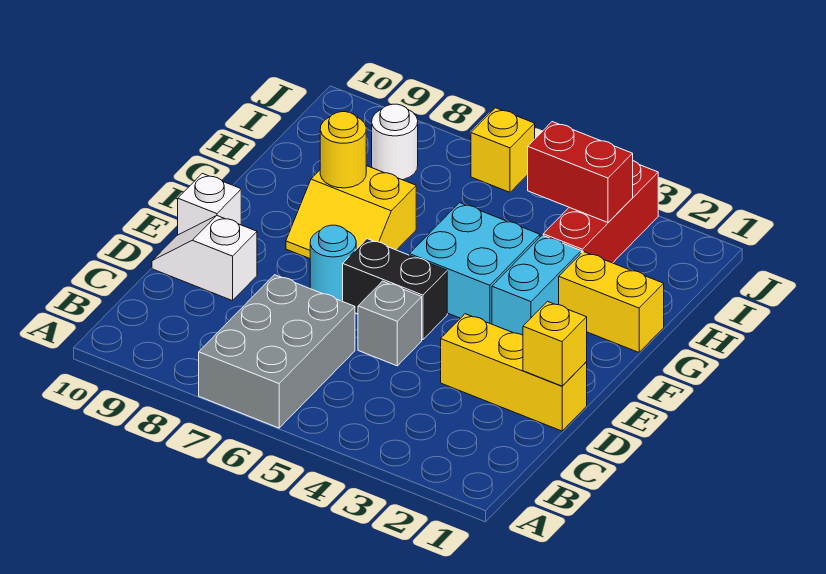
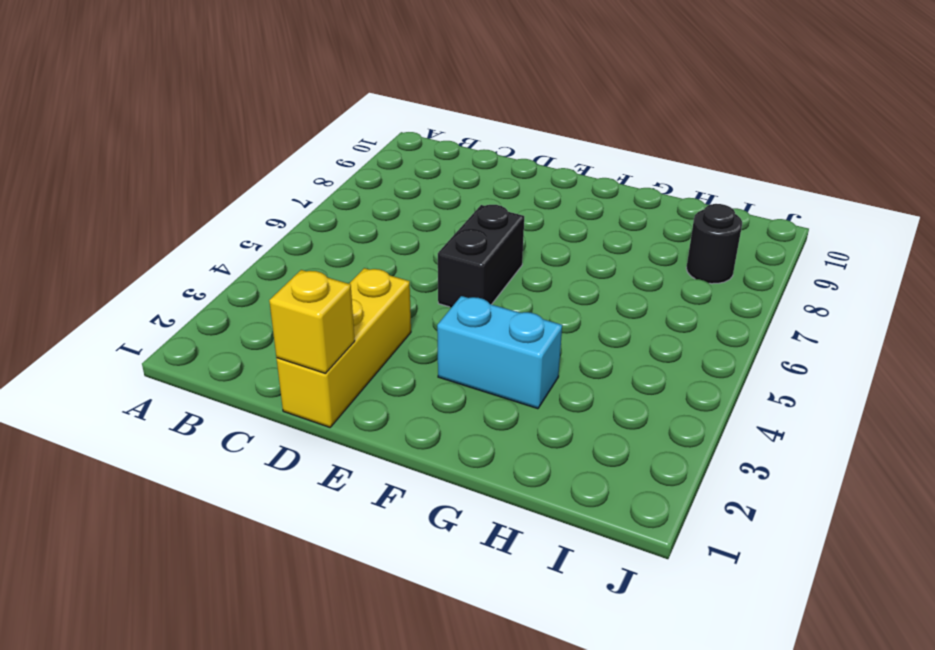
black 1x1 round brick [686,204,742,284] -> white 1x1 round brick [372,104,418,180]
none -> grey 2x3 brick [199,275,355,428]
none -> grey 1x1 brick [358,281,422,366]
none -> white 1x2 slope [152,216,257,301]

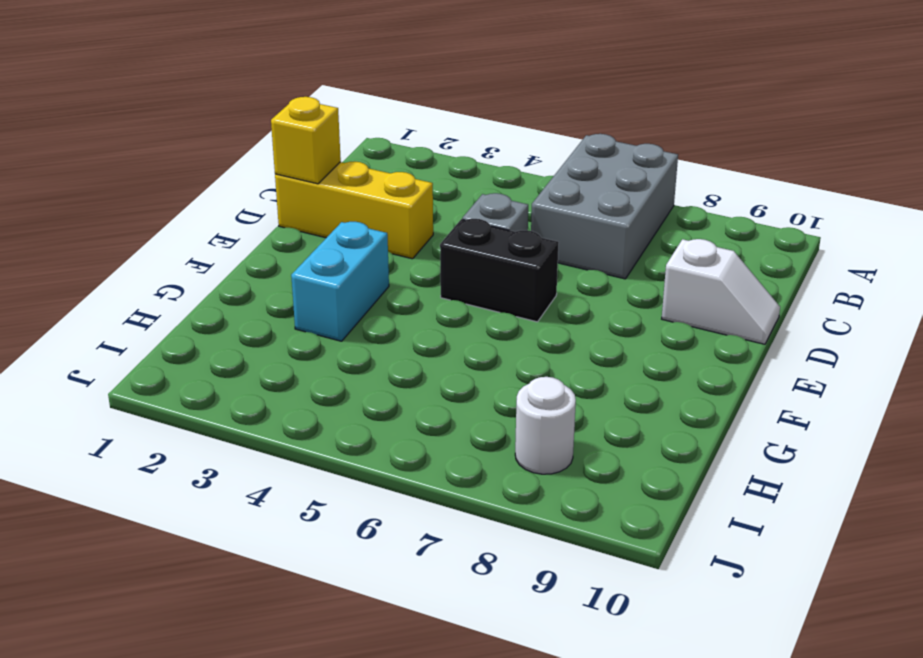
none -> cyan 1x1 round brick [310,225,356,301]
none -> white 1x1 brick [178,173,241,235]
none -> cyan 2x2 brick [409,203,540,324]

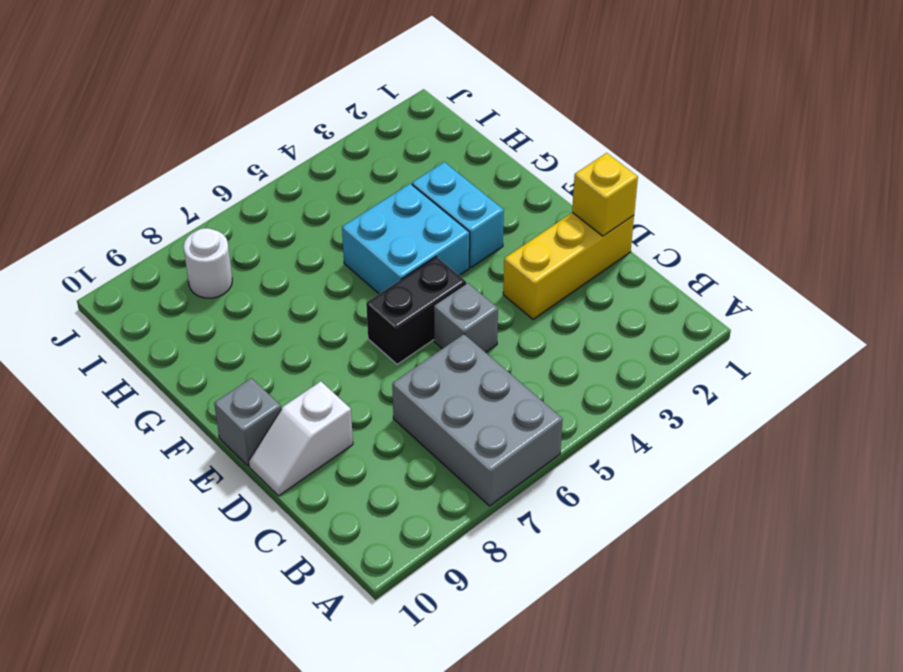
grey 1x1 brick [214,378,281,466] -> white 1x1 brick [178,173,241,235]
none -> cyan 1x1 round brick [310,225,356,301]
none -> yellow 2x2 slope [286,166,416,259]
none -> yellow 1x2 brick [559,252,664,352]

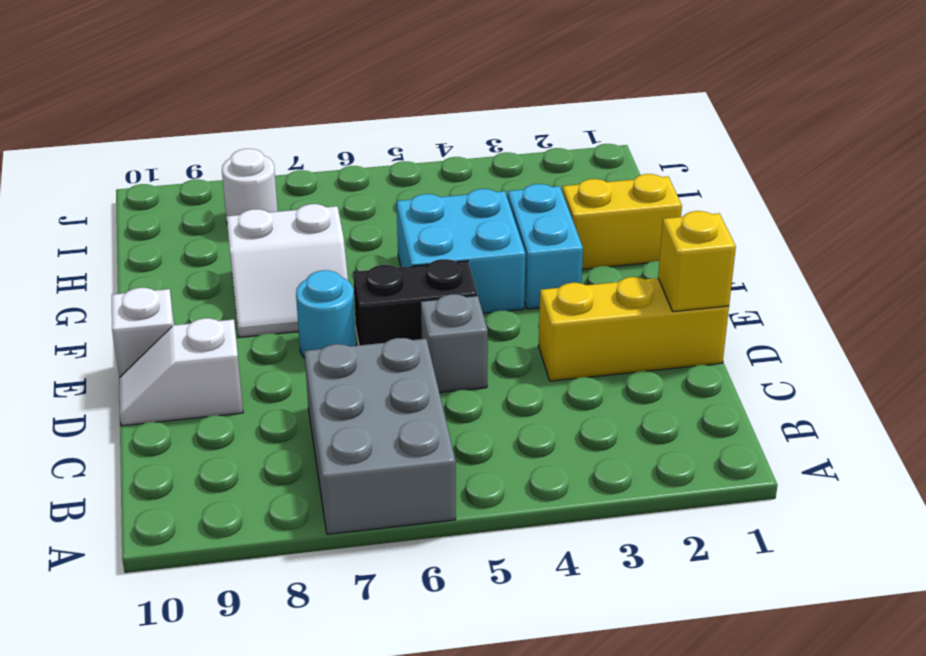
white 2x2 slope [227,204,348,337] -> yellow 2x2 slope [286,166,416,259]
none -> red 1x3 brick [543,161,658,263]
none -> yellow 1x1 brick [471,108,535,192]
none -> yellow 1x1 round brick [320,112,366,188]

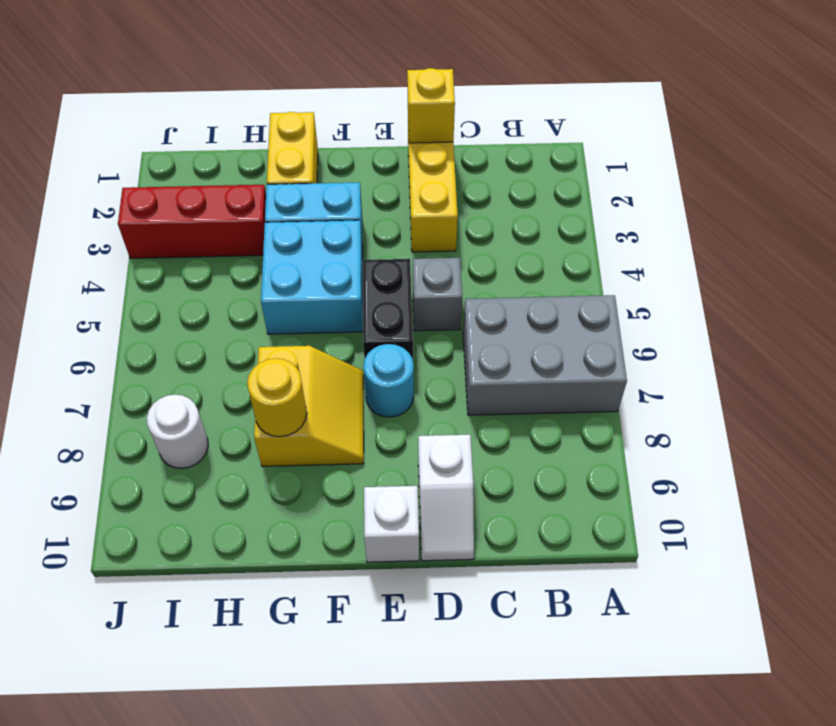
none -> yellow 1x1 brick [471,108,535,192]
none -> red 1x2 brick [528,122,633,223]

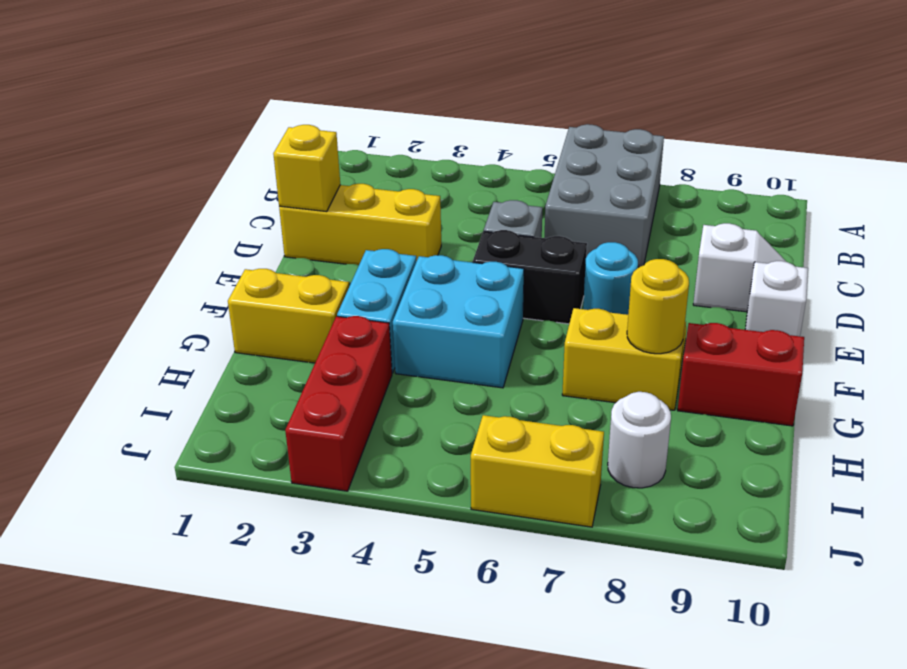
red 1x2 brick [678,323,804,426] -> red 1x2 brick moved to [528,122,633,223]
yellow 1x2 brick [471,415,604,527] -> yellow 1x1 brick [471,108,535,192]

